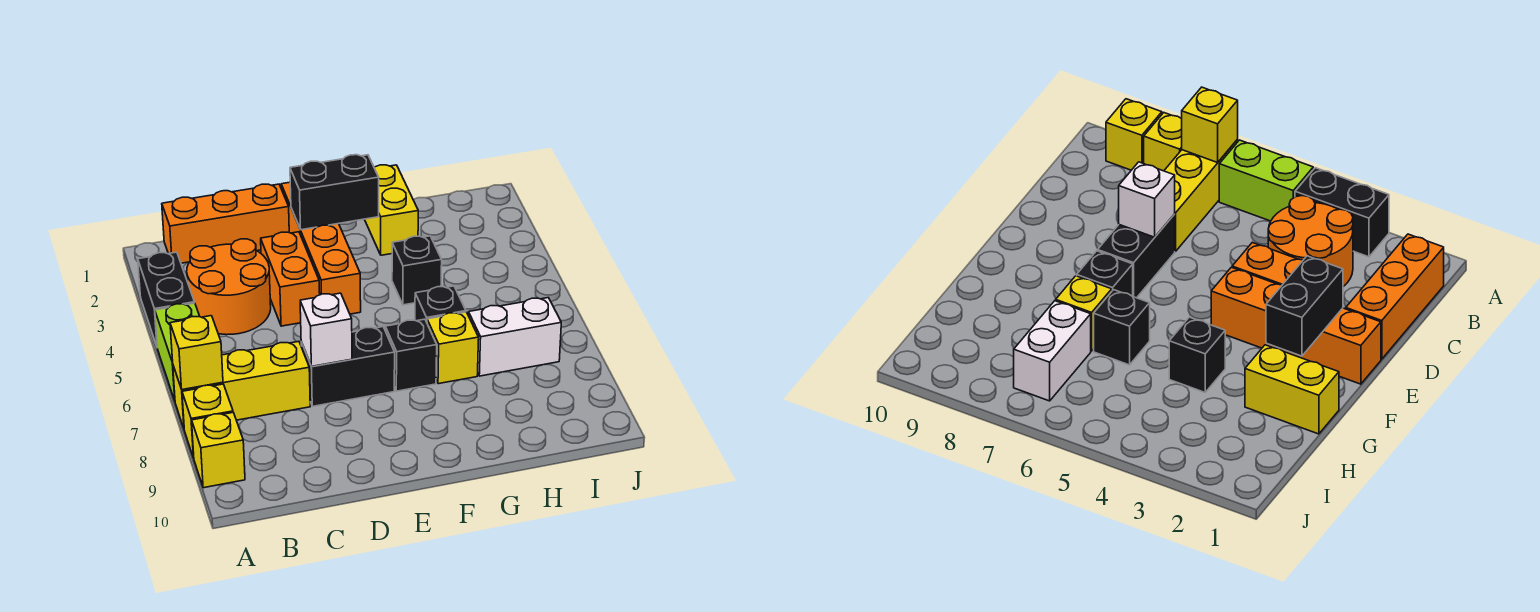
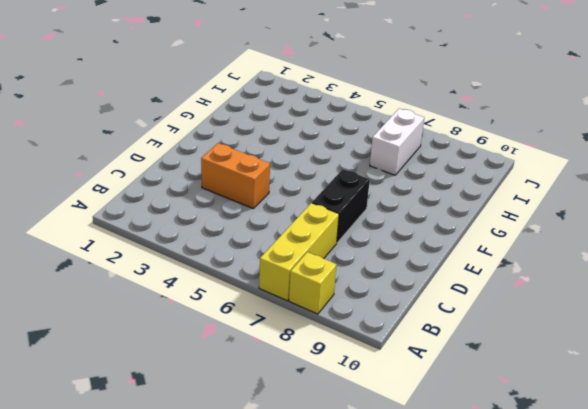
none -> black 1x2 brick [138,252,195,346]
none -> lime 1x2 brick [155,303,200,400]
none -> yellow 1x1 brick [192,413,245,488]

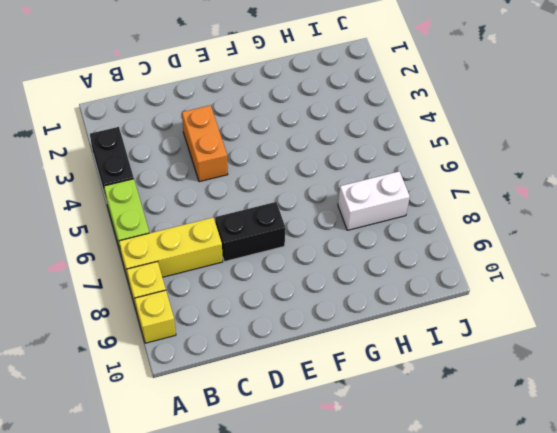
none -> orange 1x3 brick [162,184,289,263]
none -> orange 2x2 round brick [187,239,271,335]
none -> orange 1x4 brick [281,182,361,314]

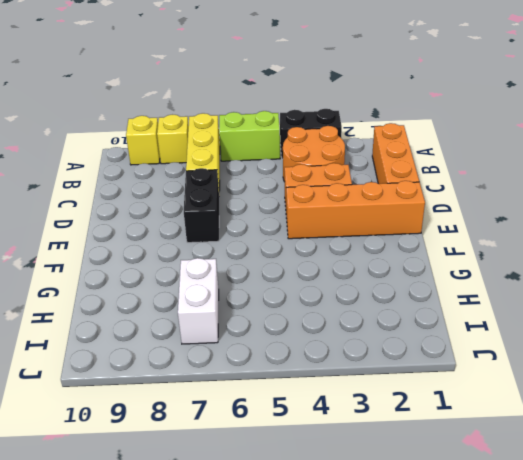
none -> black 1x1 brick [385,319,437,391]
none -> yellow 1x2 brick [365,165,418,255]
none -> black 1x1 brick [392,236,442,305]

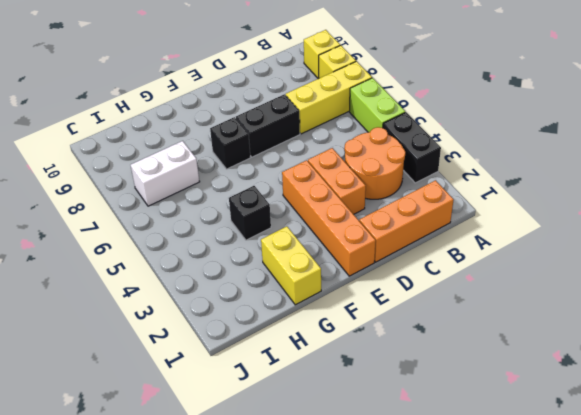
none -> black 1x1 brick [415,286,466,322]
none -> yellow 1x1 brick [427,312,479,384]
none -> yellow 1x1 brick [170,316,223,390]

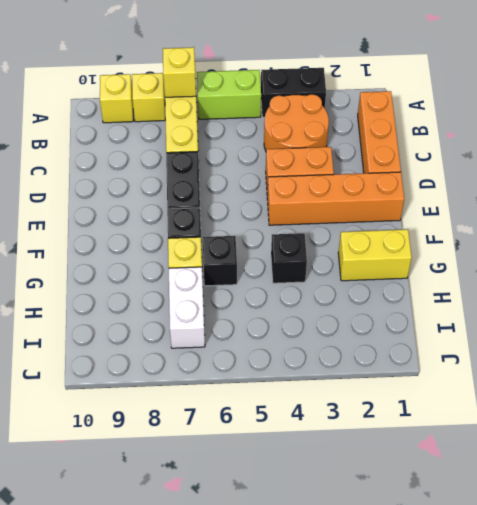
none -> white 1x1 brick [300,293,352,366]
none -> black 1x2 brick [290,155,379,230]

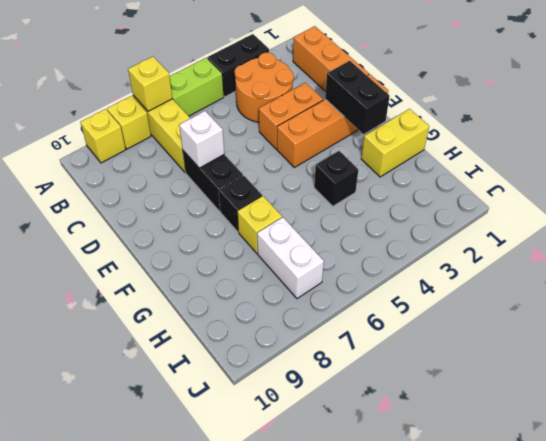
none -> black 1x1 brick [415,286,466,322]

